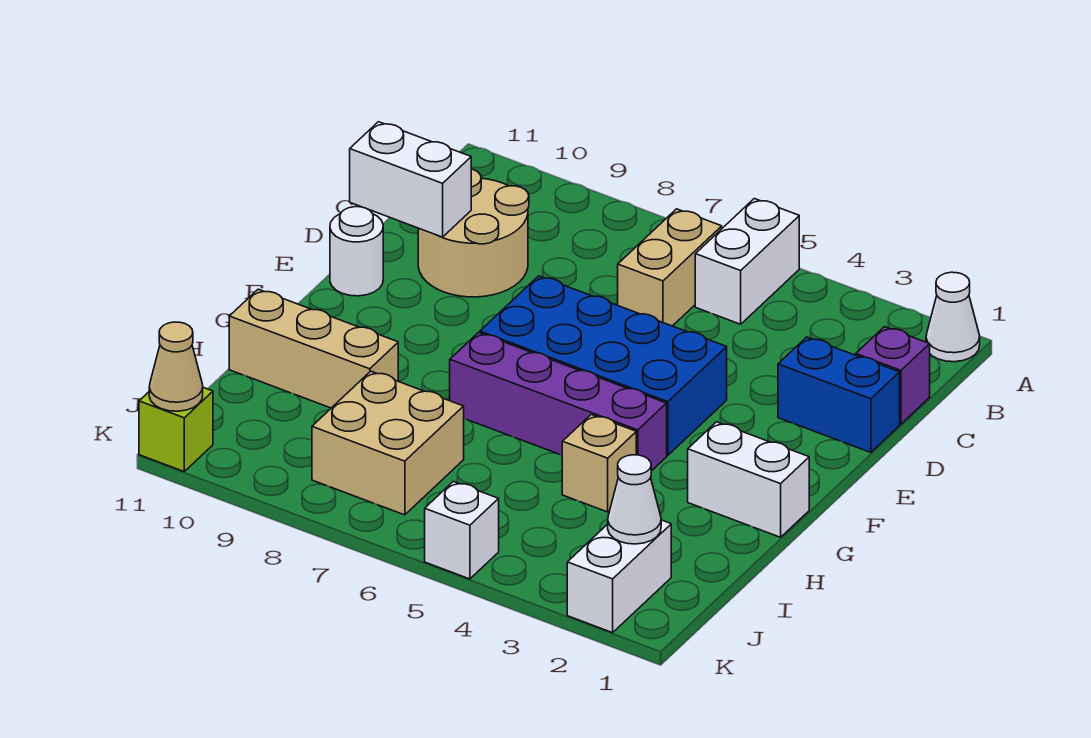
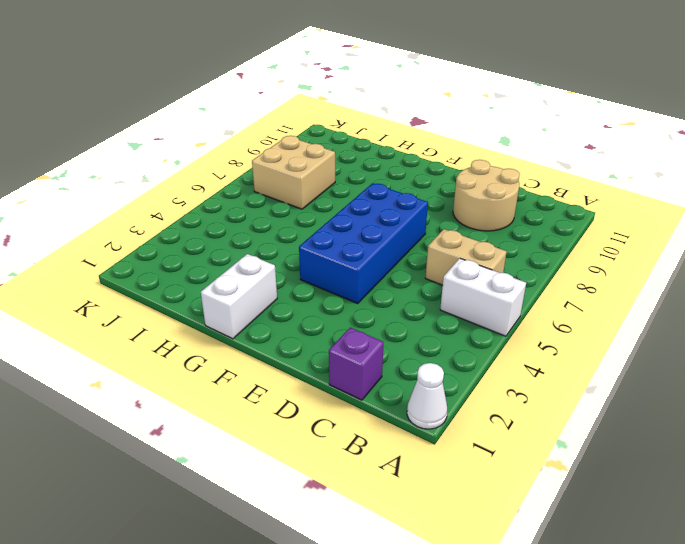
none -> blue 1x2 brick [778,337,900,452]
none -> white 1x1 round brick [330,207,383,296]
none -> purple 1x4 brick [450,333,667,471]

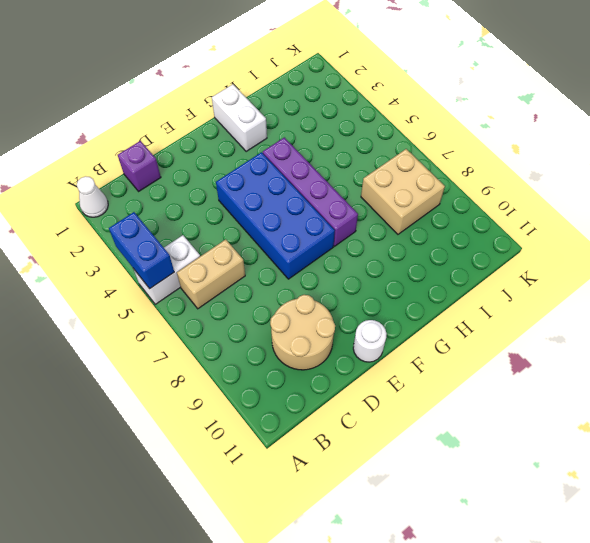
blue 1x2 brick [109,212,174,289] -> blue 1x2 brick moved to [778,337,900,452]
none -> tan 1x1 brick [562,415,636,512]
none -> tan 1x3 brick [229,289,398,408]
none -> white 1x2 brick [567,520,671,633]

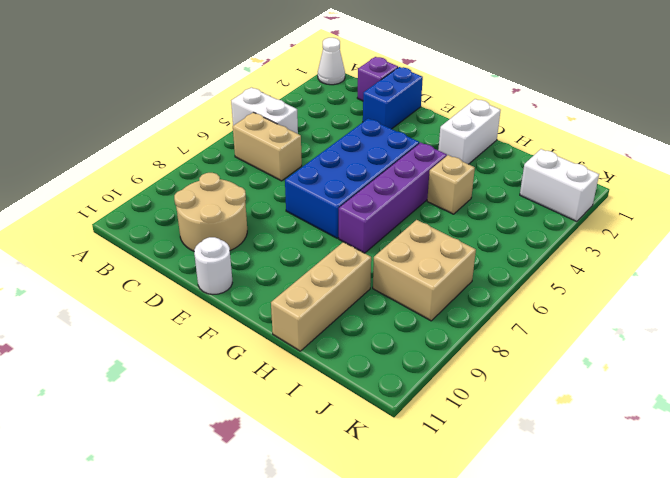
none -> white 1x1 brick [425,481,499,579]
none -> lime 1x1 brick [139,387,213,471]
none -> white 1x2 brick [350,122,471,237]

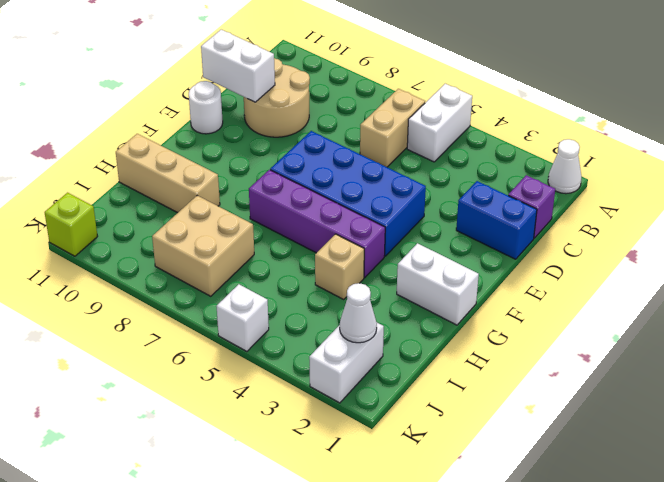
none -> tan 1x1 cone [149,322,203,411]

